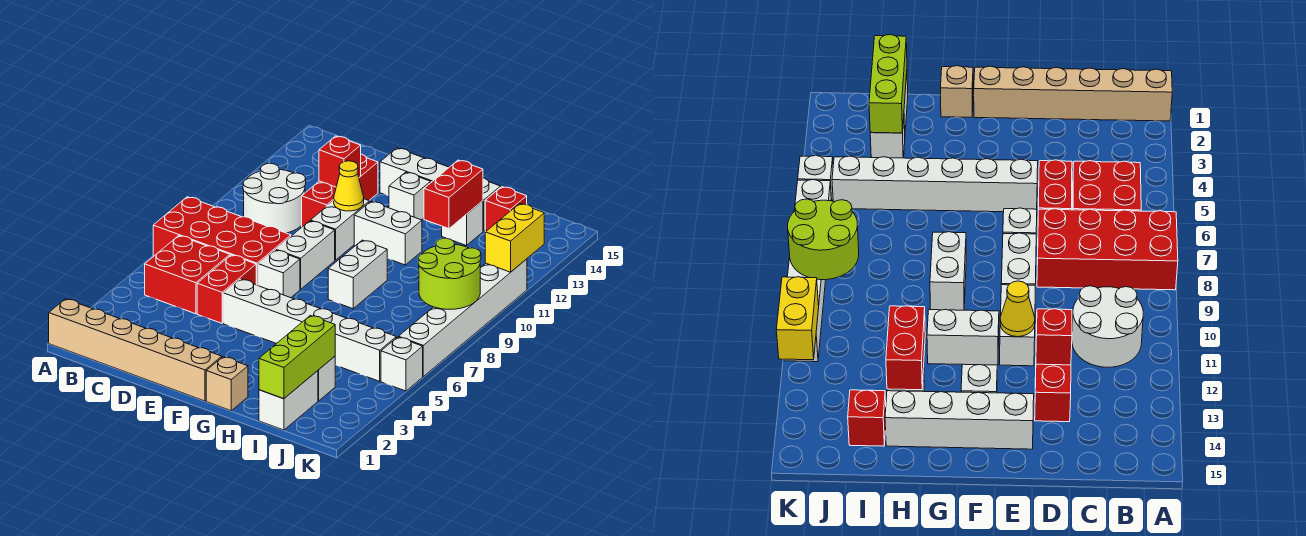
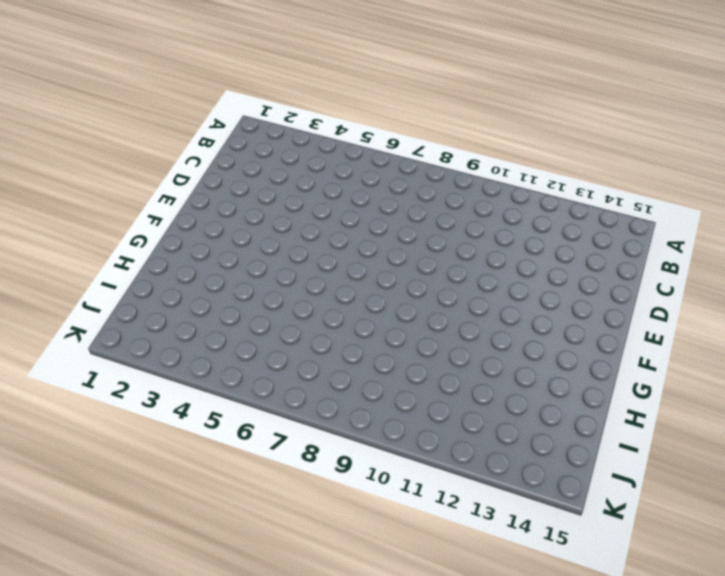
none -> tan 1x6 brick [49,299,222,401]
none -> red 2x4 brick [153,197,291,285]
none -> red 2x2 brick [145,236,230,314]

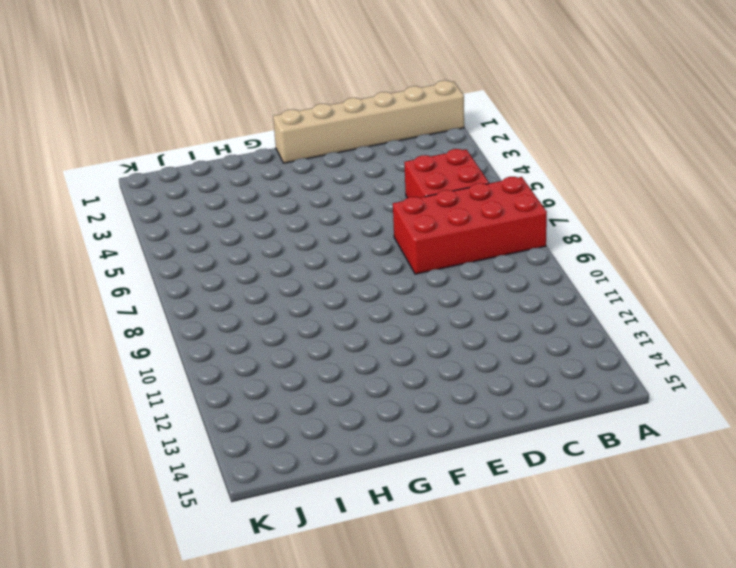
none -> white 2x2 round brick [243,163,306,233]
none -> red 1x2 brick [197,255,256,323]
none -> red 1x3 brick [302,154,378,227]

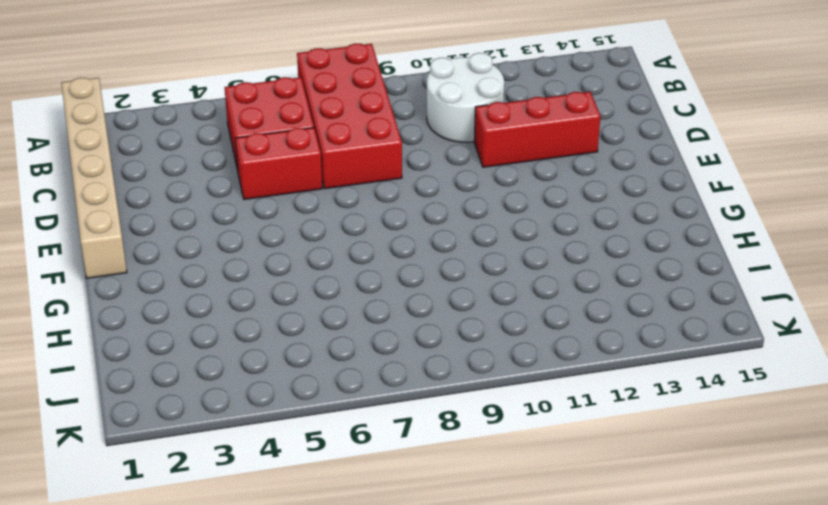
none -> white 1x6 brick [223,279,396,381]
none -> white 1x1 brick [258,250,300,298]
none -> white 1x2 brick [276,221,335,289]

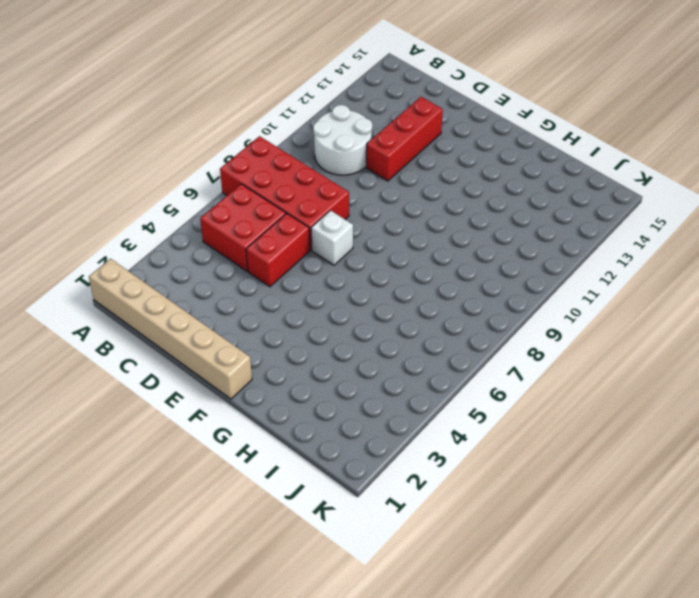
none -> white 1x6 brick [223,279,396,381]
none -> white 1x2 brick [276,221,335,289]
none -> white 1x2 brick [311,199,369,260]

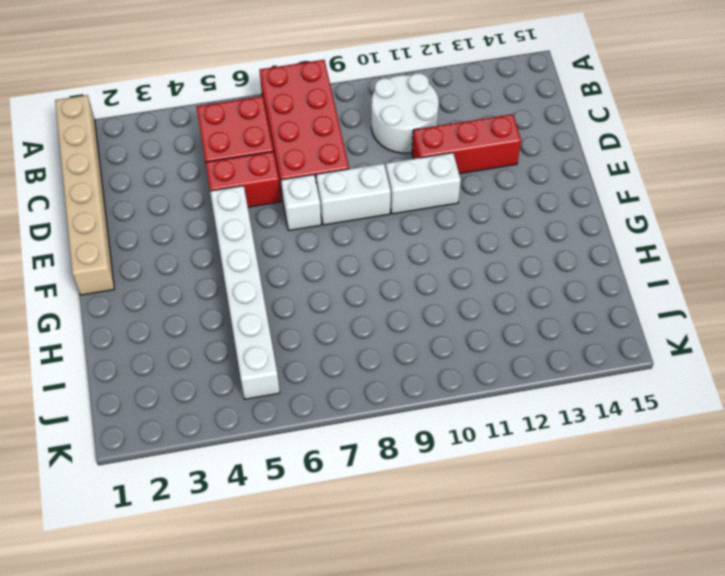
none -> white 1x4 brick [380,148,501,231]
none -> white 1x2 brick [354,201,422,265]
none -> white 1x1 brick [389,172,431,220]

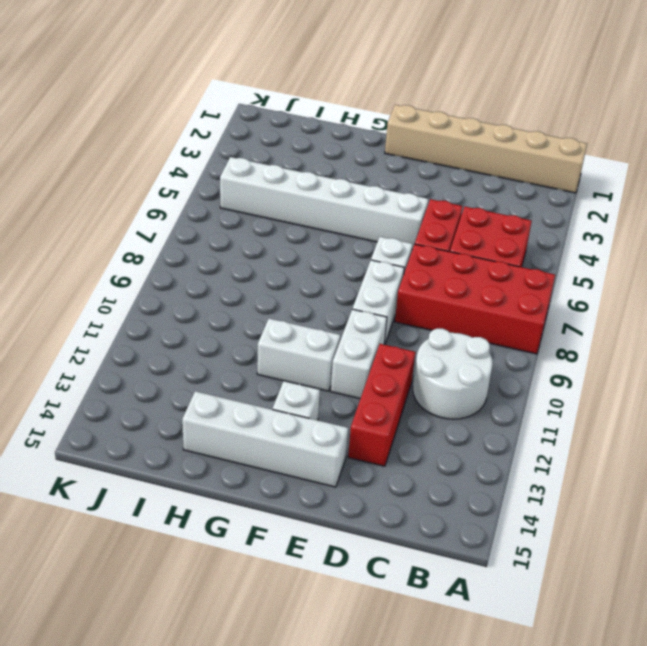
none -> tan 1x1 brick [206,357,248,411]
none -> white 1x2 brick [328,240,387,309]
none -> white 1x1 brick [442,201,483,246]

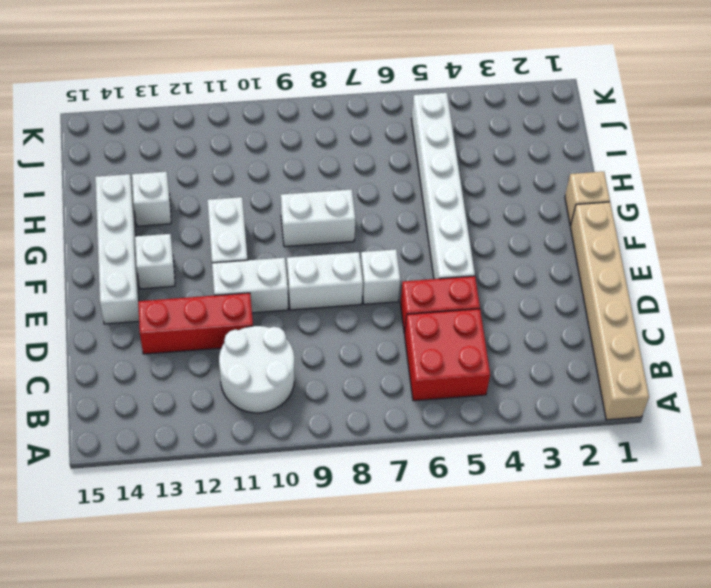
none -> red 2x4 brick [153,197,291,285]
none -> white 1x2 brick [259,371,318,430]
none -> white 1x1 brick [318,356,335,401]

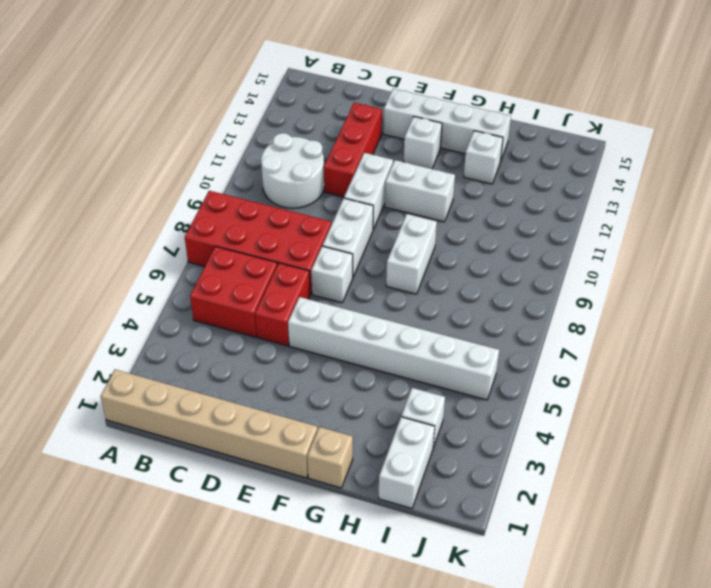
none -> red 1x1 brick [485,187,527,232]
none -> white 1x1 brick [381,337,423,391]
none -> white 1x6 brick [398,259,527,376]

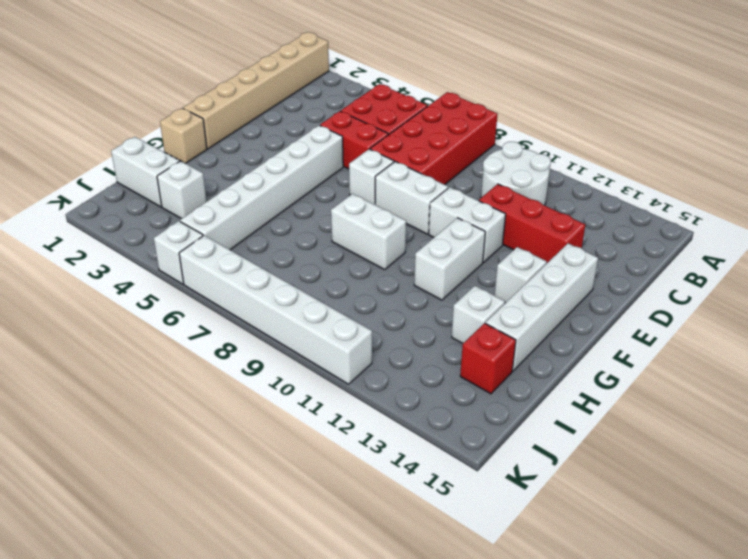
none -> red 1x1 brick [319,136,361,187]
none -> yellow 1x1 cone [334,161,364,211]
none -> red 1x2 brick [424,160,483,229]

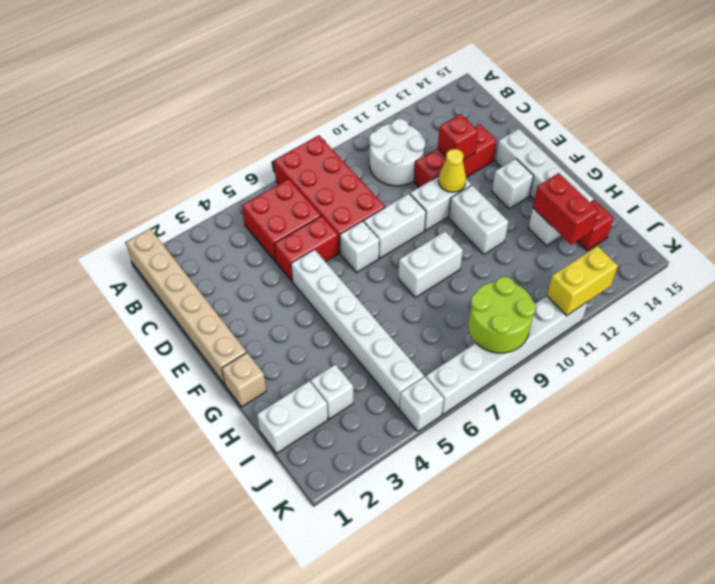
red 1x2 brick [533,173,598,245] -> red 1x2 brick turned to [424,160,483,229]
none -> lime 1x3 brick [259,315,335,399]

